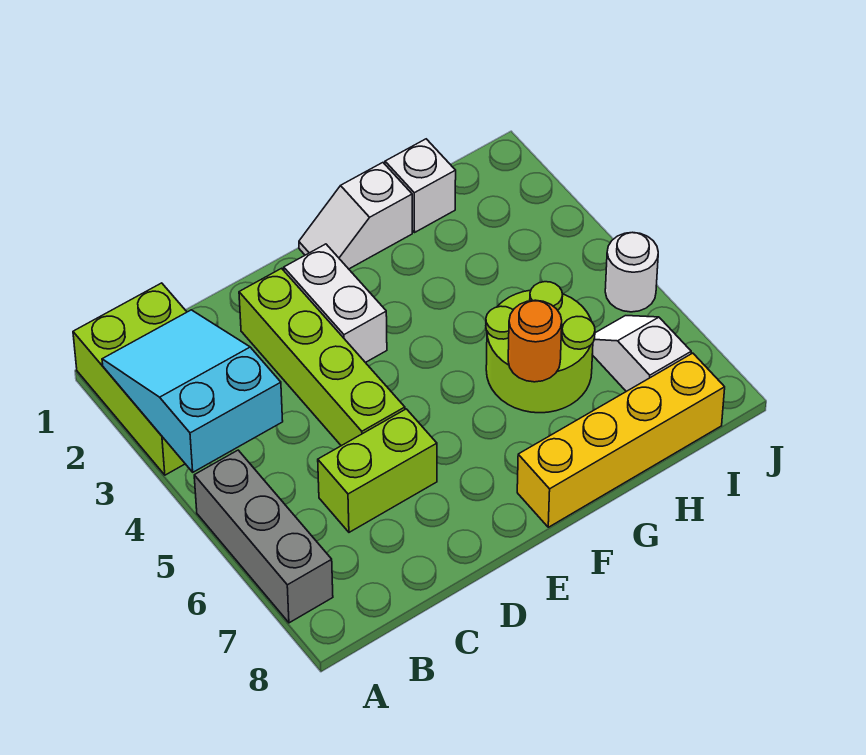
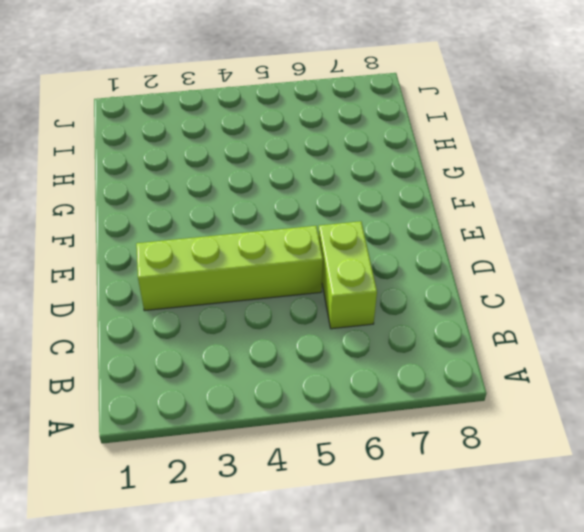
none -> lime 2x3 brick [73,283,187,475]
none -> grey 1x3 brick [194,450,333,623]
none -> white 1x2 brick [284,244,387,363]

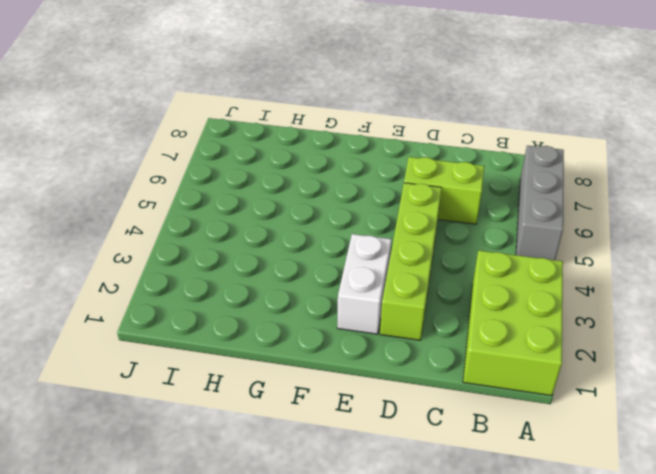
none -> white 1x2 slope [299,163,412,269]
none -> yellow 1x4 brick [517,353,725,527]
none -> lime 2x2 round brick [486,282,595,413]

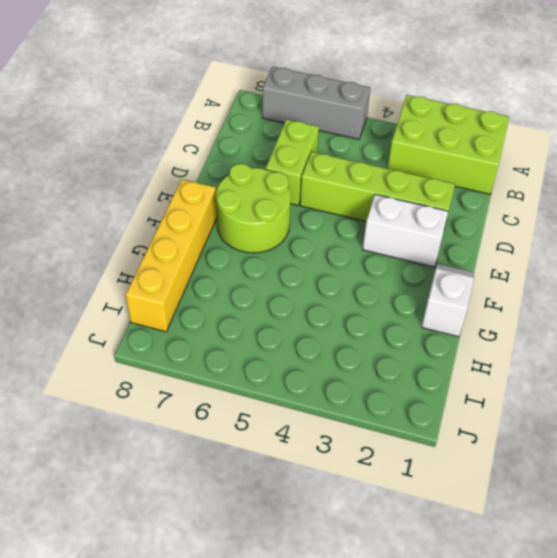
lime 2x2 round brick [216,164,291,253] -> lime 2x2 round brick moved to [486,282,595,413]
none -> white 1x1 brick [385,139,456,232]
none -> white 1x2 slope [592,316,691,391]
none -> white 1x1 round brick [605,233,658,312]

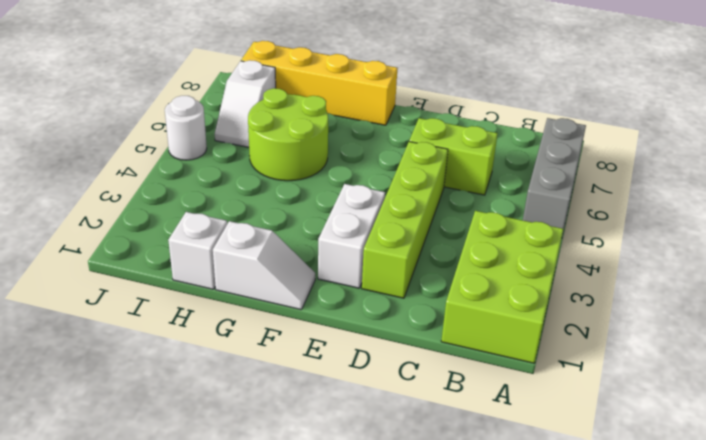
none -> cyan 2x3 slope [102,310,283,472]
none -> orange 1x1 round brick [508,300,562,382]

